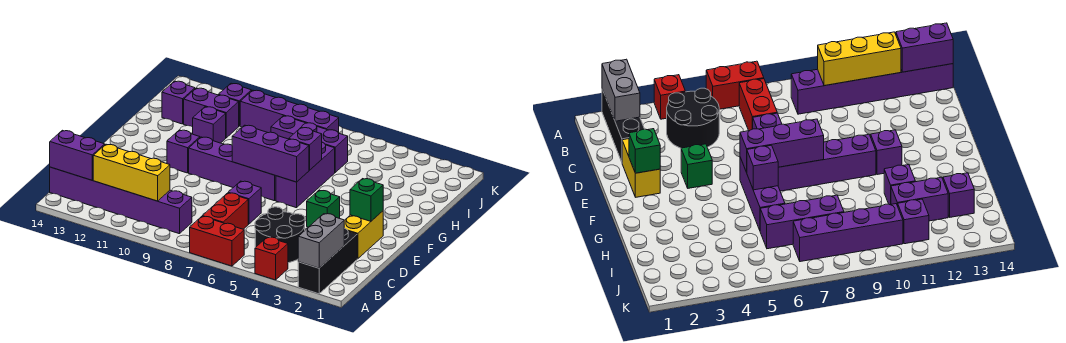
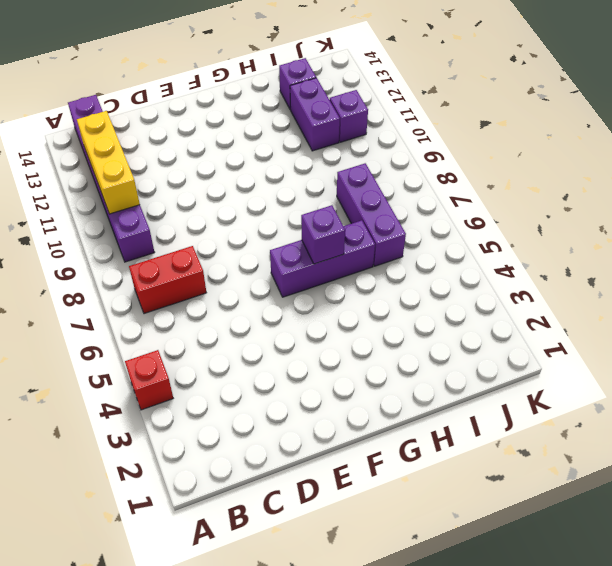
none -> black 1x3 brick [298,228,357,294]
none -> red 1x2 brick [190,216,244,266]
none -> black 2x2 round brick [255,207,305,263]

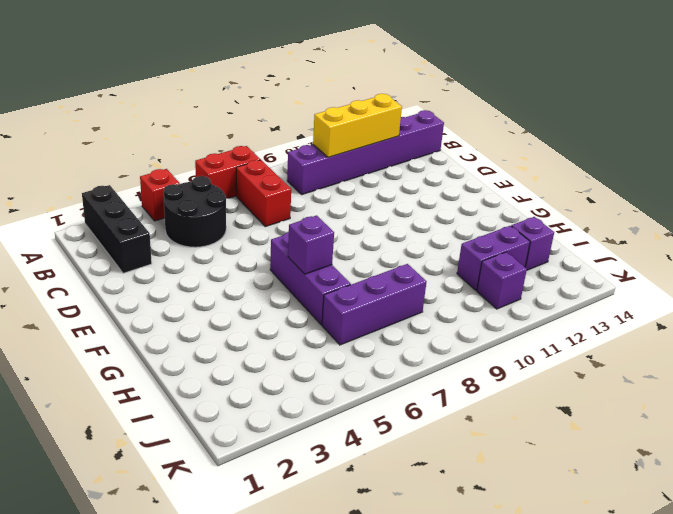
none -> yellow 1x2 brick [344,211,383,259]
none -> purple 1x1 brick [228,181,261,224]
none -> green 1x1 brick [307,190,340,227]

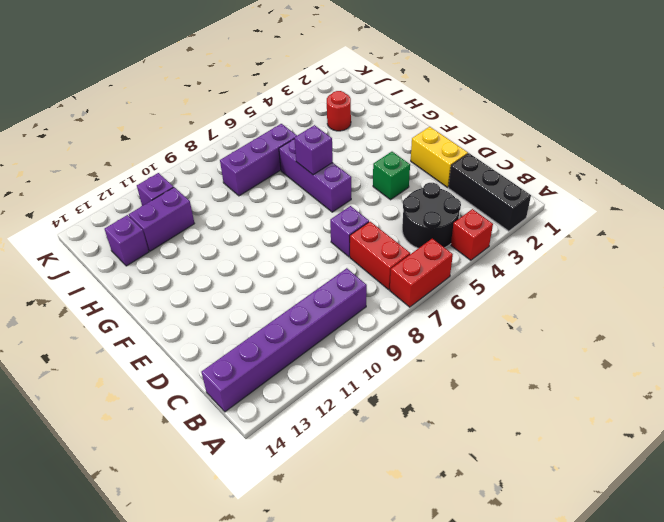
red 1x1 round brick [327,91,351,131] -> none
none -> purple 1x4 brick [189,137,276,201]
none -> purple 1x1 brick [167,130,200,173]
none -> purple 1x1 brick [193,107,226,143]

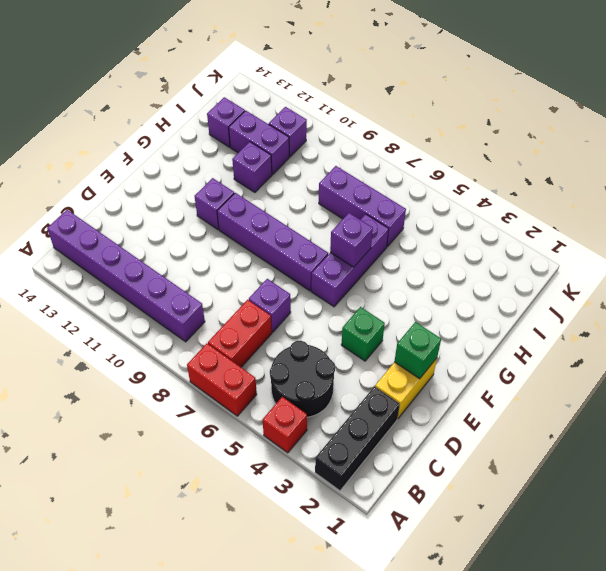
none -> purple 1x4 brick [240,90,339,133]
none -> grey 1x2 brick [298,214,344,268]
none -> yellow 1x3 brick [93,144,170,201]

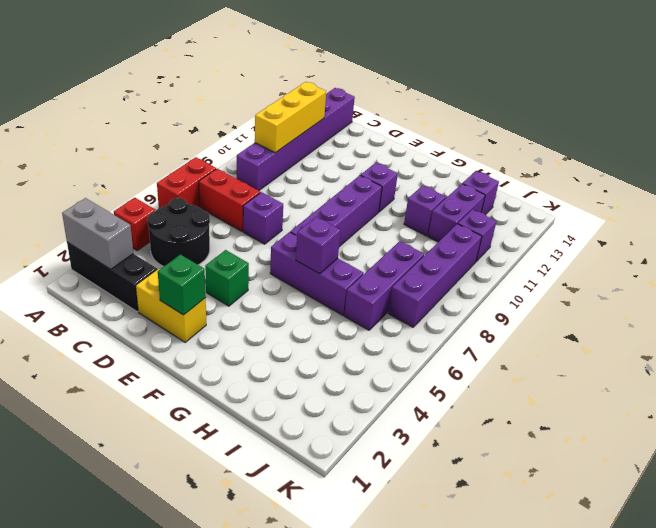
none -> purple 1x2 brick [50,130,105,180]
none -> purple 1x3 brick [232,125,309,182]

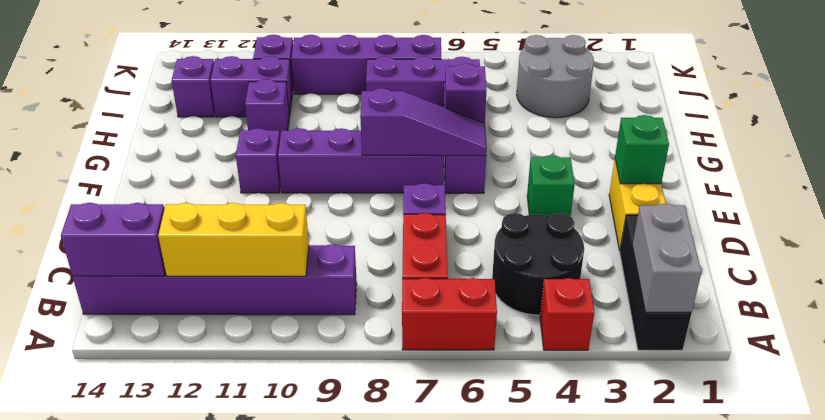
purple 1x3 slope [360,88,487,156] -> purple 1x3 brick [232,125,309,182]
grey 2x2 round brick [517,35,594,118] -> none

